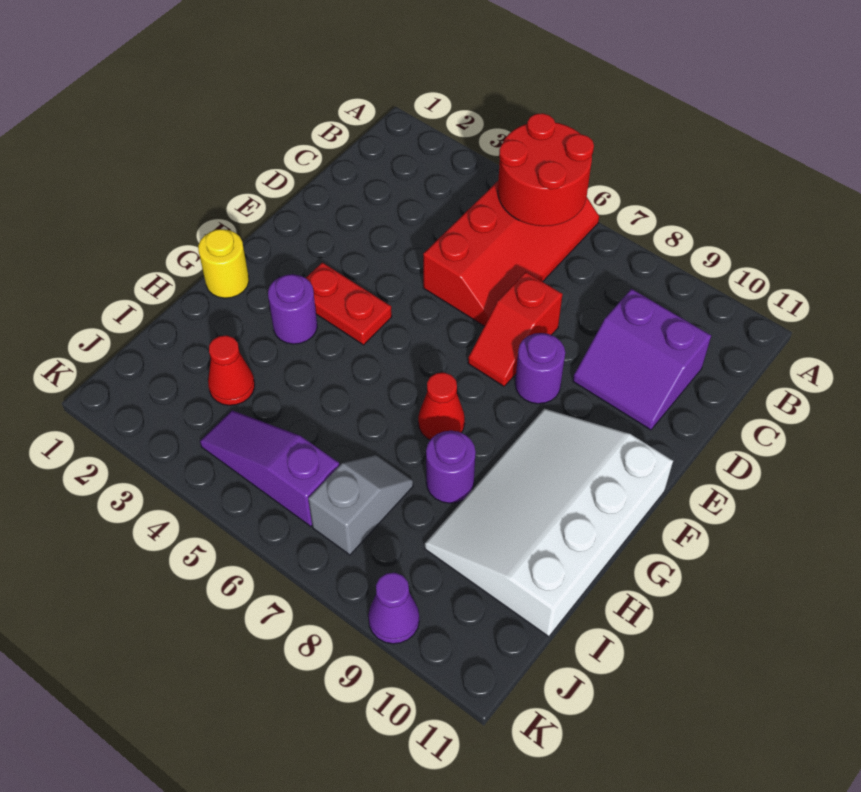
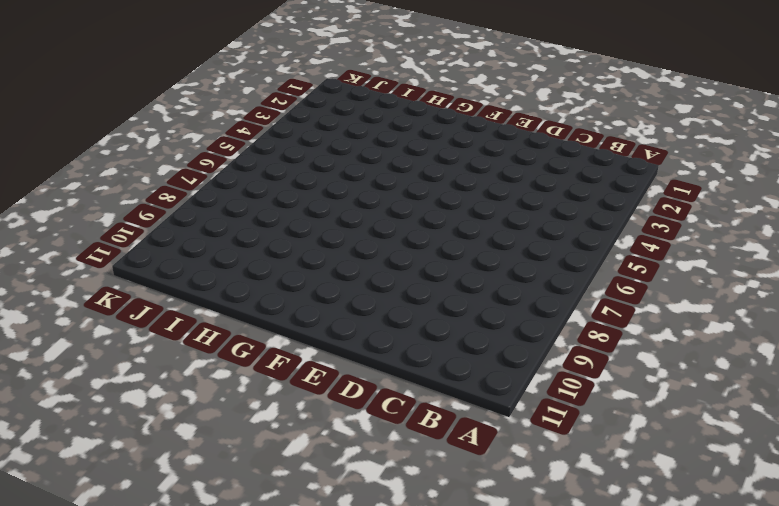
none -> red 2x4 slope [423,181,599,326]
none -> purple 2x2 slope [573,289,711,430]
none -> red 1x2 slope [468,272,563,386]

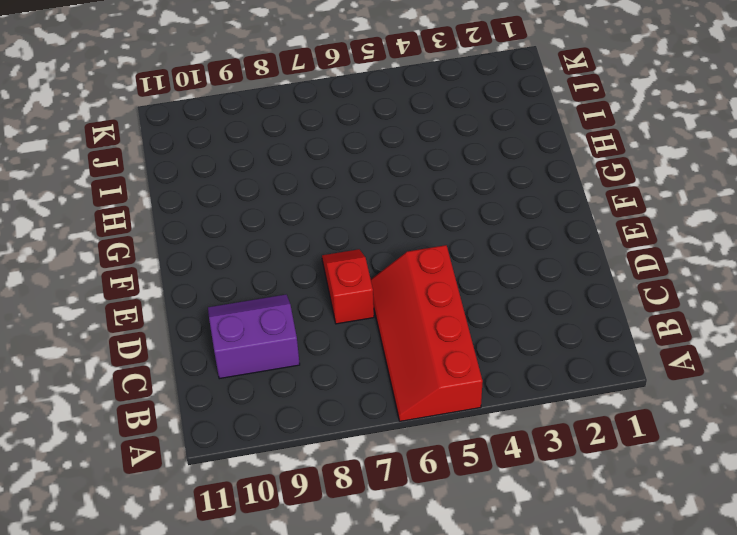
none -> purple 1x1 round brick [515,333,565,404]
none -> red 1x2 plate [306,263,392,345]
none -> white 3x4 slope [425,409,673,637]

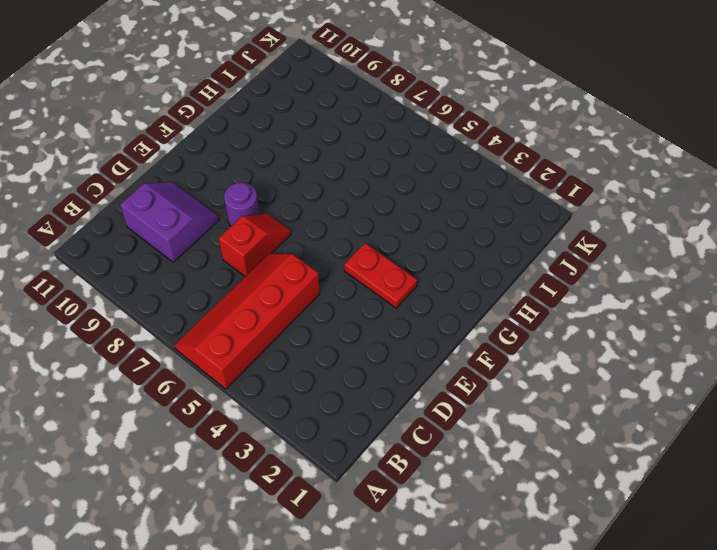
none -> white 3x4 slope [425,409,673,637]
none -> yellow 1x1 round brick [198,229,249,298]
none -> purple 1x1 round brick [268,274,317,344]

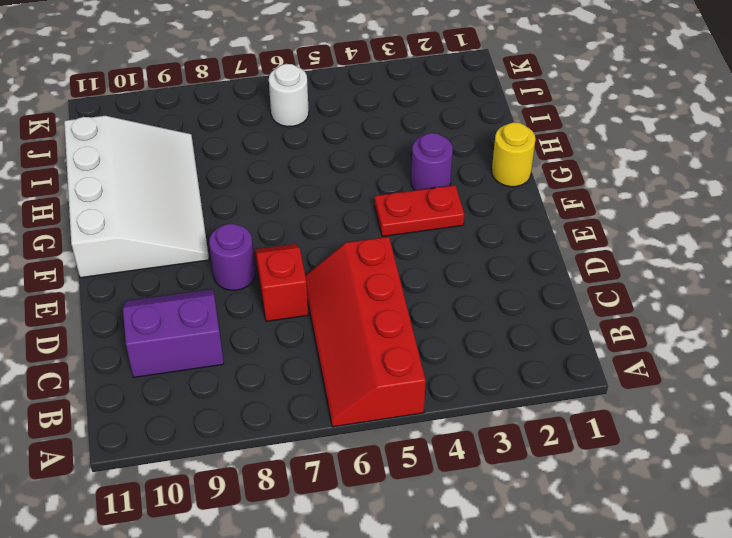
white 1x1 round brick [269,64,309,127] -> purple 1x3 slope [200,410,339,526]
none -> red 1x1 cone [418,373,465,440]
none -> purple 1x1 round brick [426,431,476,503]
none -> red 1x1 cone [208,335,255,405]

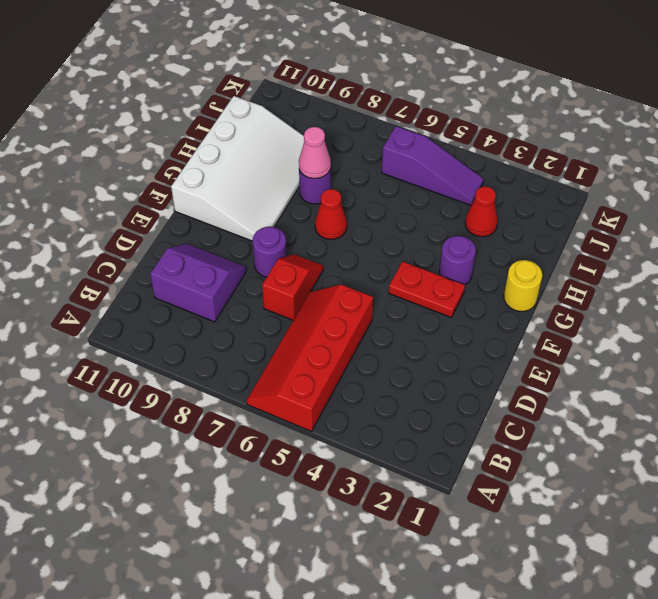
pink 1x1 cone [299,127,331,179] -> none
none -> grey 1x2 slope [308,455,413,555]
none -> purple 1x1 cone [368,573,419,644]
none -> red 2x2 round brick [498,113,594,226]

